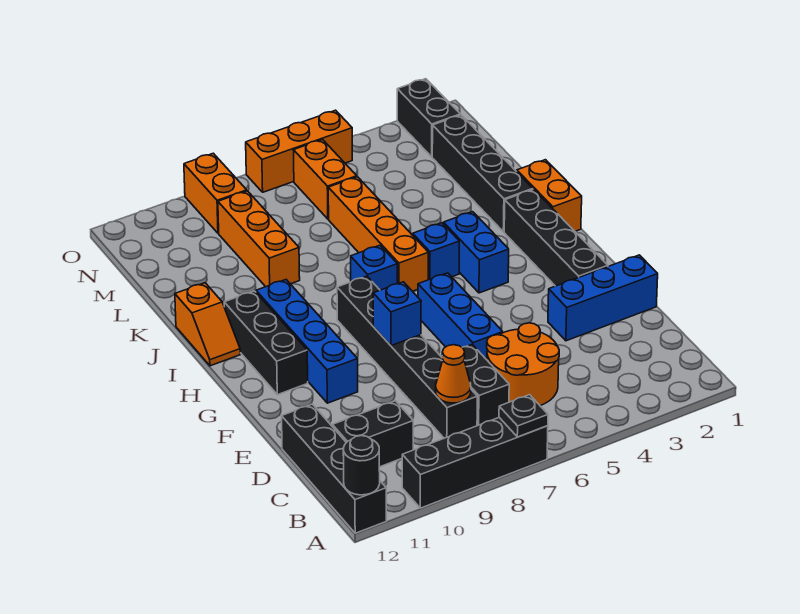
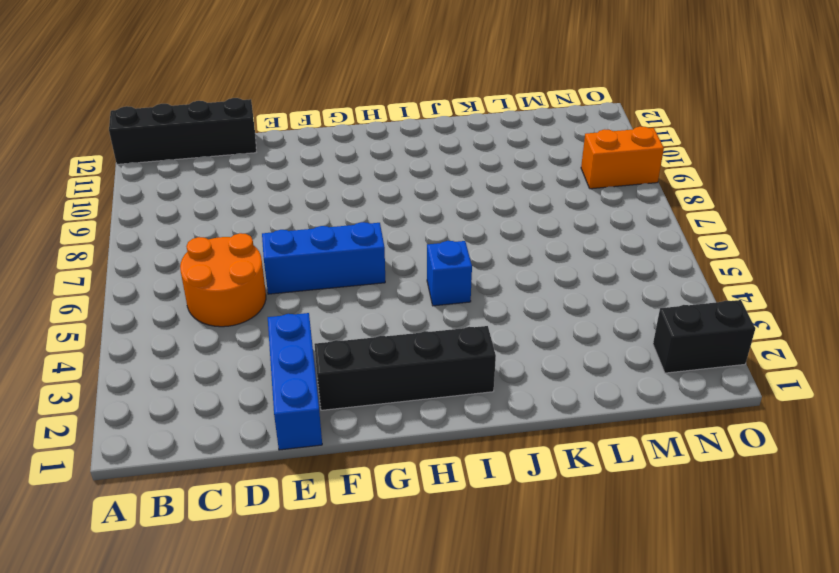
none -> black 1x4 brick [402,418,548,508]
none -> black 1x2 brick [462,345,509,426]
none -> black 1x6 brick [337,276,477,438]

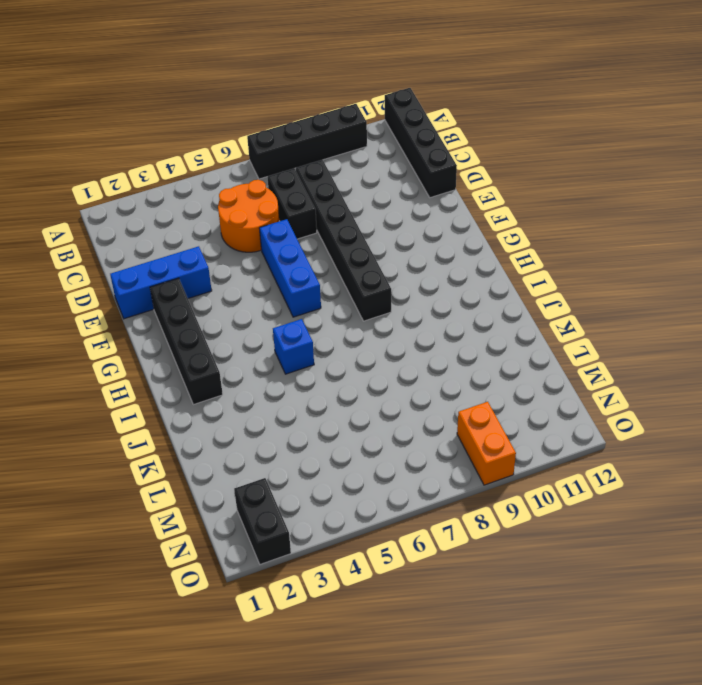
none -> black 1x2 brick [332,401,413,467]
none -> blue 1x4 brick [256,280,358,403]
none -> black 1x3 brick [224,291,308,395]

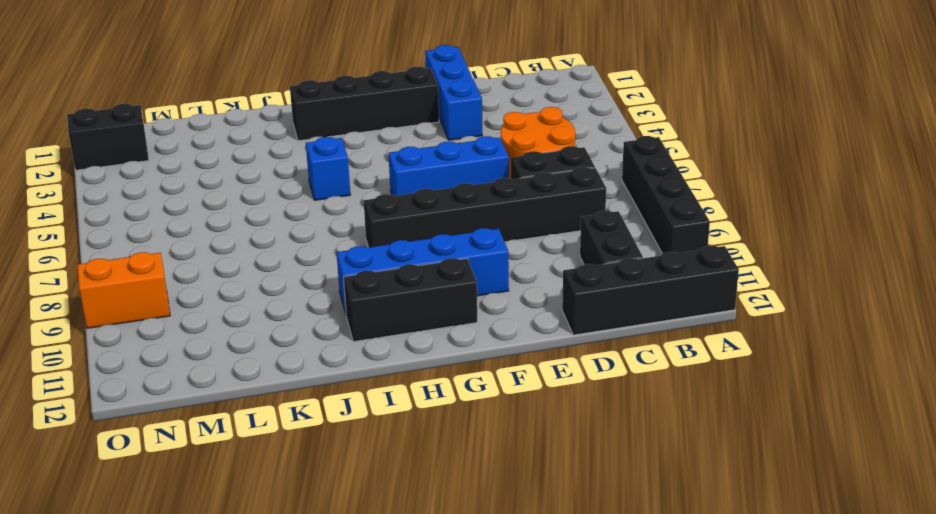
none -> blue 1x2 brick [444,212,509,293]
none -> orange 1x2 brick [517,160,582,231]
none -> orange 1x4 brick [328,177,429,291]

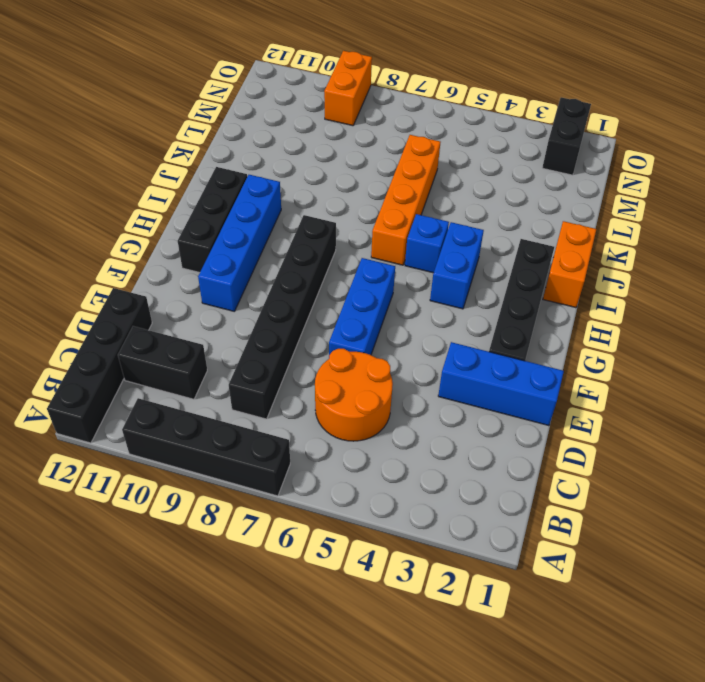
none -> black 1x2 brick [462,345,509,426]
none -> blue 1x1 brick [351,245,397,290]
none -> orange 1x2 slope [175,283,240,366]

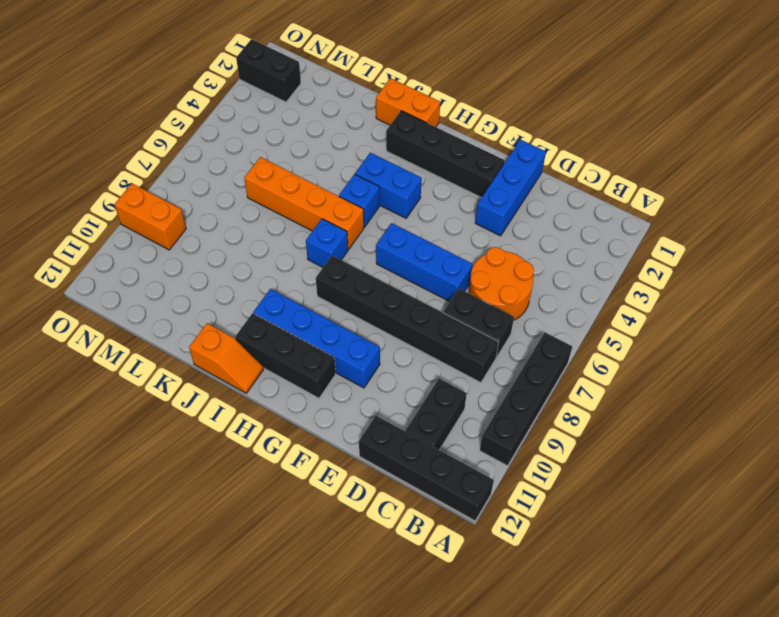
none -> black 1x4 brick [432,115,533,232]
none -> orange 1x3 brick [218,191,300,287]
none -> orange 1x2 brick [293,140,357,219]

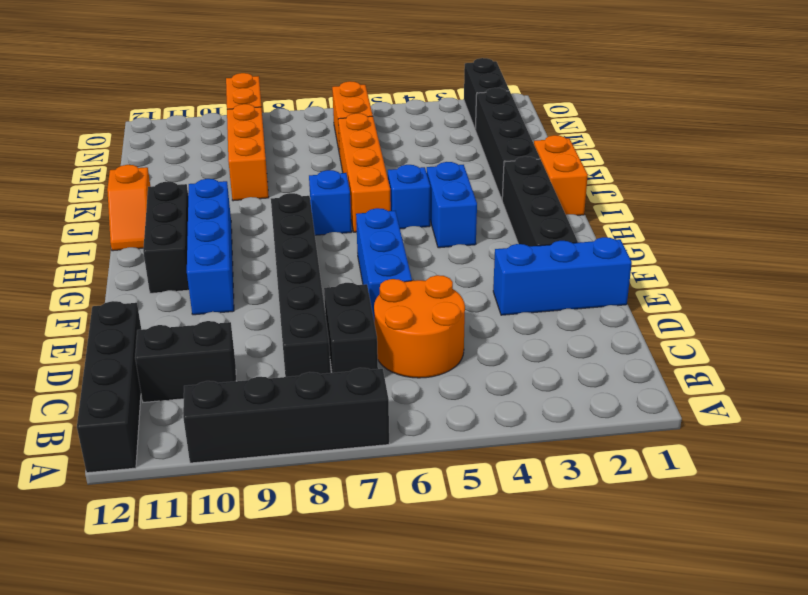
none -> orange 1x3 brick [246,110,352,192]
none -> black 1x1 plate [499,395,548,437]
none -> black 1x1 round brick [343,436,380,495]

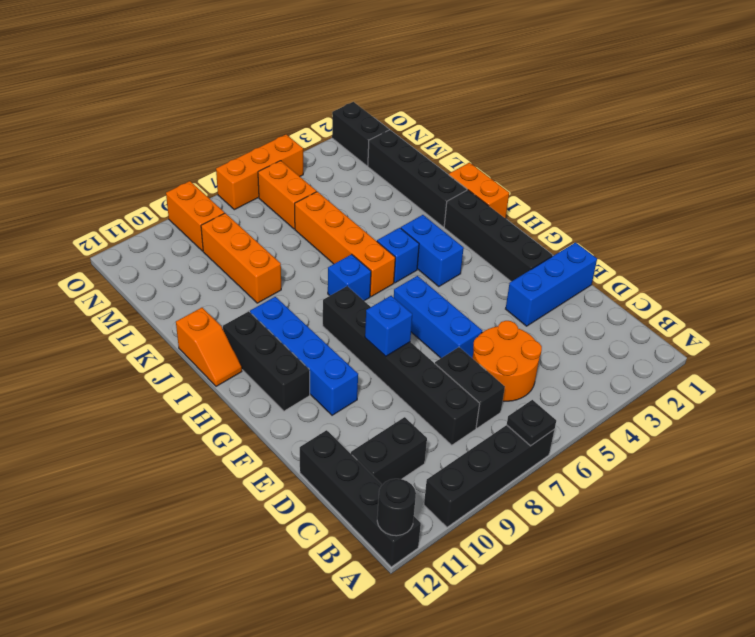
none -> orange 1x1 cone [436,345,471,403]

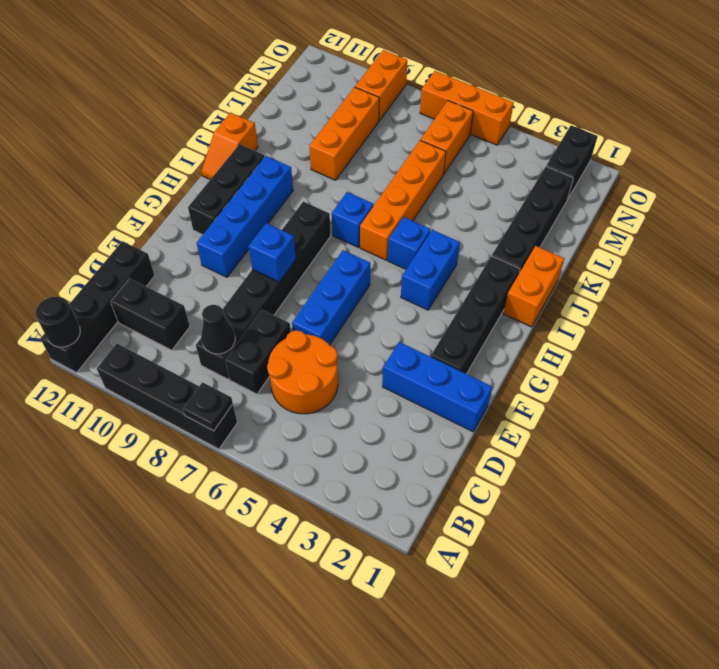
black 1x1 cone [201,304,235,354] -> orange 1x1 cone [436,345,471,403]

